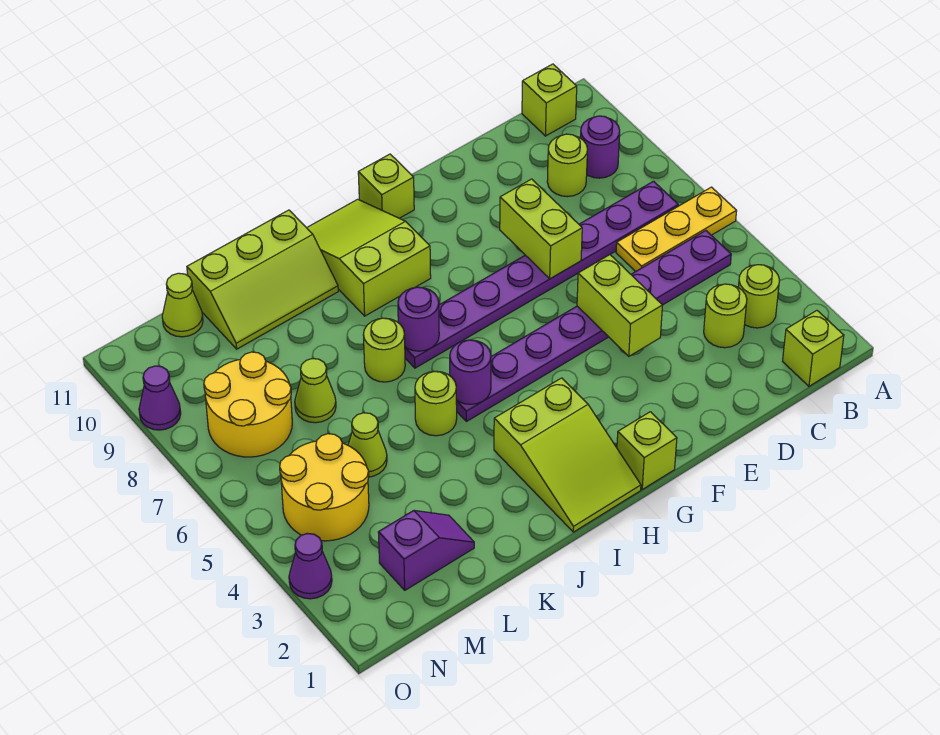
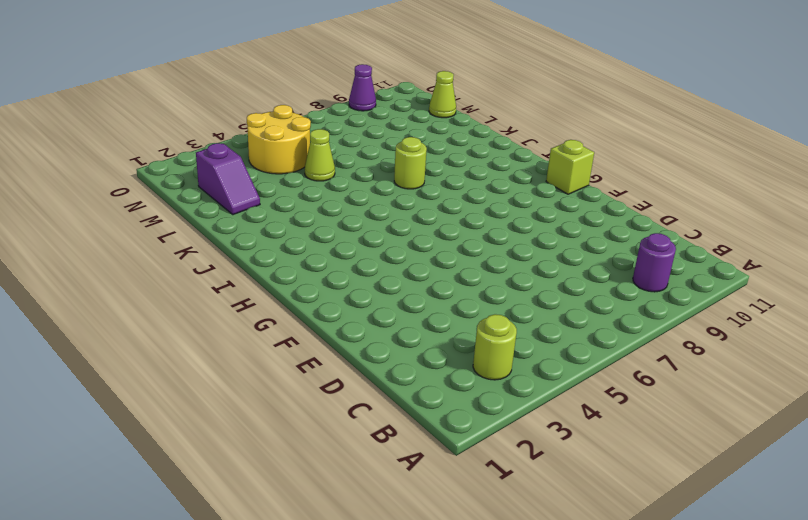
none -> yellow 1x3 plate [616,187,737,272]
none -> lime 1x1 brick [783,311,844,386]
none -> purple 1x8 plate [456,231,731,421]

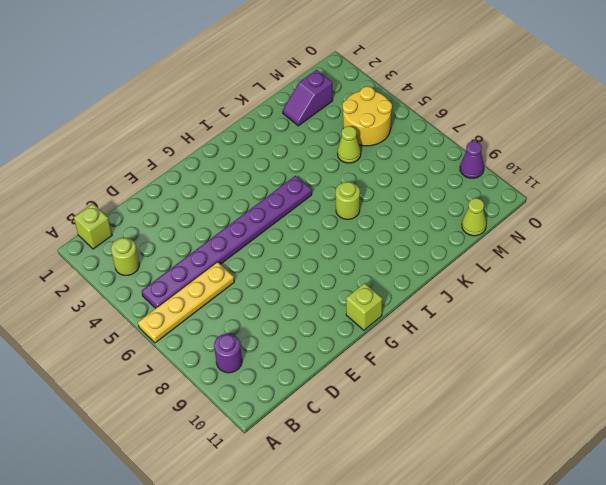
yellow 1x4 plate [138,262,234,343] -> yellow 1x3 plate [616,187,737,272]
none -> purple 1x8 plate [405,181,678,368]
none -> lime 1x1 brick [522,64,577,136]
none -> lime 1x1 round brick [704,284,747,348]

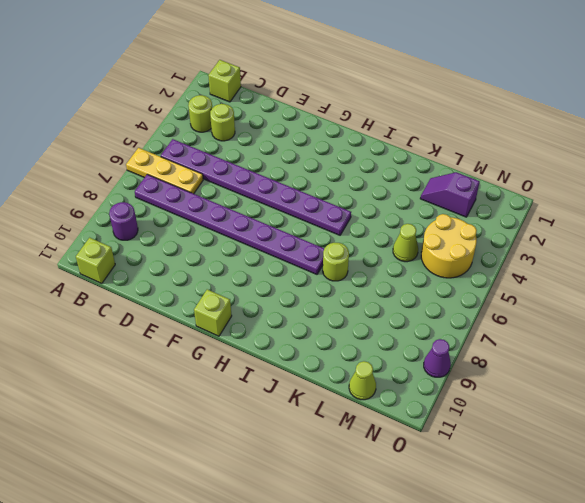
none -> lime 1x1 round brick [547,134,588,197]
none -> lime 1x1 brick [617,412,677,489]
none -> lime 2x3 slope [494,378,641,532]

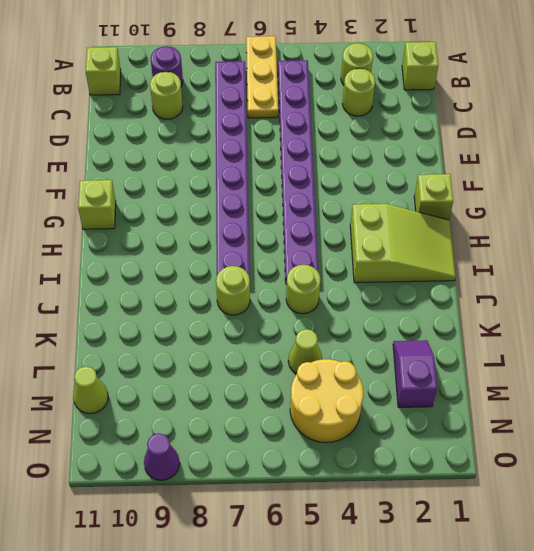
none -> lime 2x3 slope [307,199,431,316]
none -> lime 2x3 slope [187,210,338,349]
none -> lime 1x1 cone [295,359,336,423]

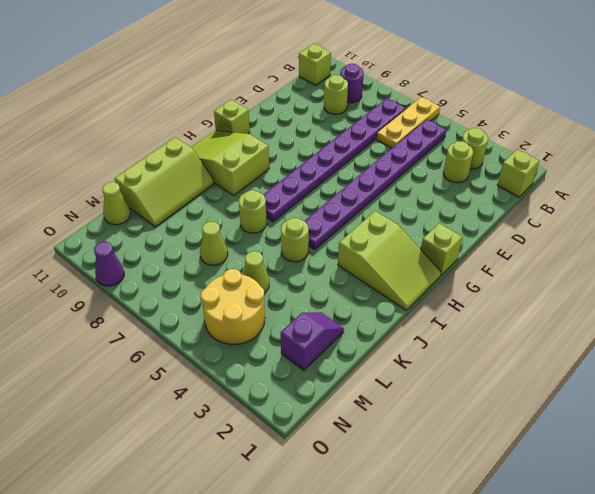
none -> yellow 2x2 round brick [204,352,292,457]
none -> purple 1x1 cone [289,533,332,599]
none -> lime 1x2 brick [577,255,662,356]

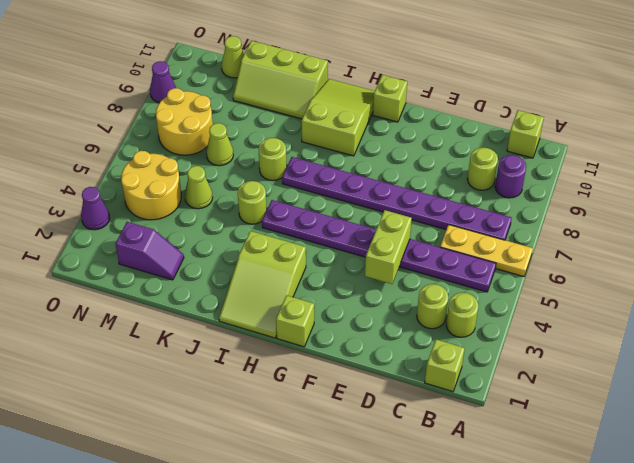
none -> lime 1x2 brick [500,179,582,279]
none -> purple 1x1 round brick [450,340,491,404]
none -> purple 1x1 round brick [398,287,439,351]

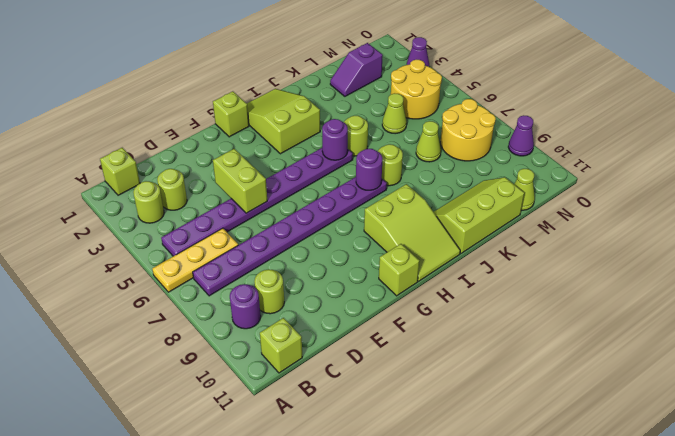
none -> lime 1x2 brick [500,179,582,279]

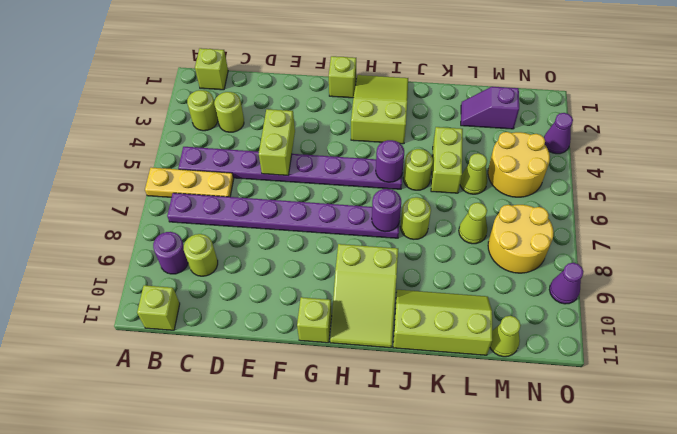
lime 1x2 brick [431,127,463,193] -> lime 1x2 brick moved to [500,179,582,279]

